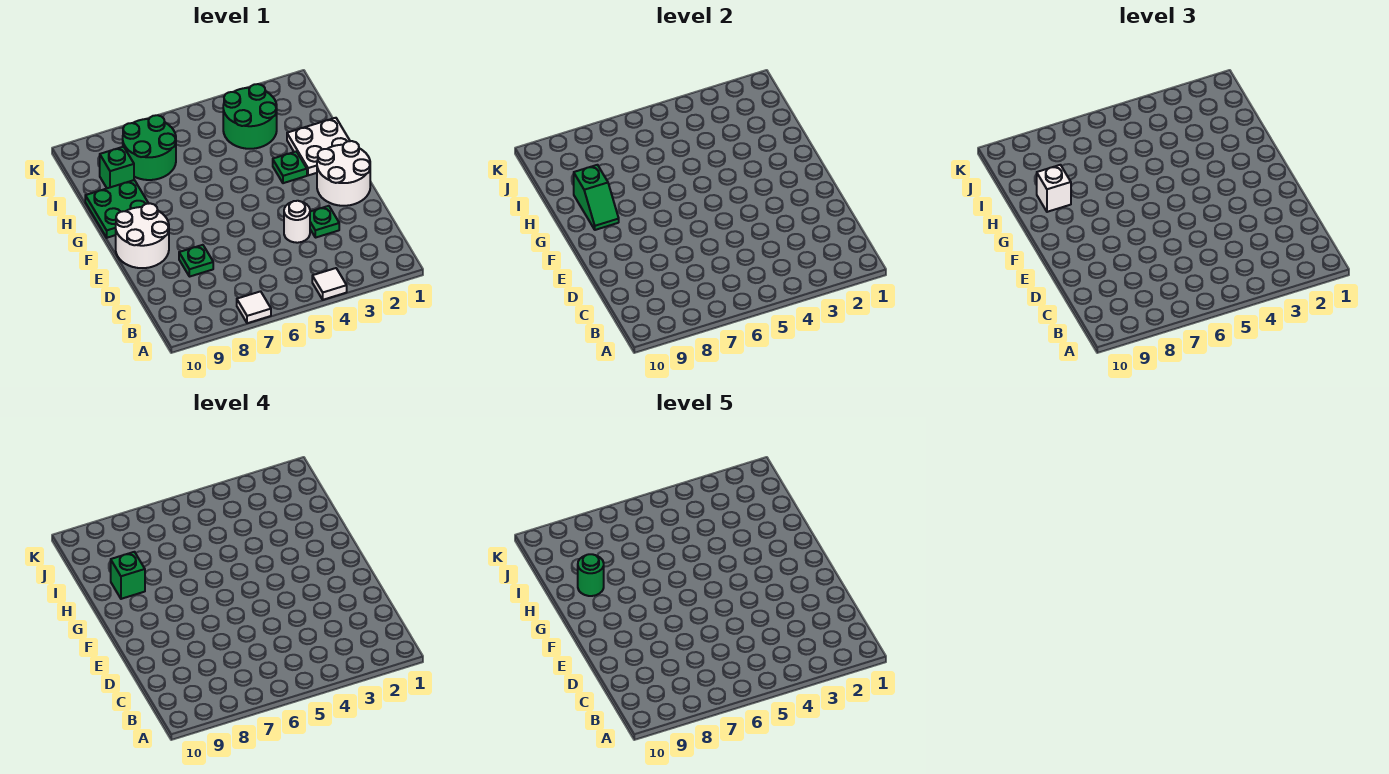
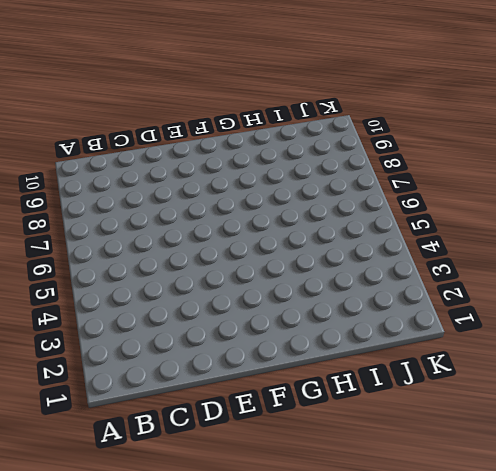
none -> white 1x1 tile [312,268,347,300]
none -> white 1x1 tile [237,291,271,323]
none -> green 1x1 plate [310,206,339,238]

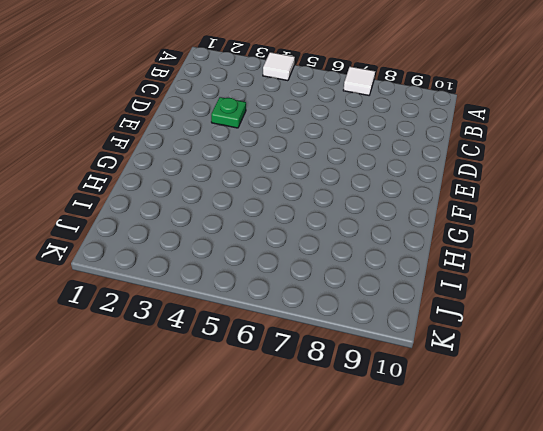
none -> white 1x1 round brick [284,201,310,243]
none -> green 1x1 plate [179,245,213,277]
none -> white 2x2 round brick [317,141,370,206]

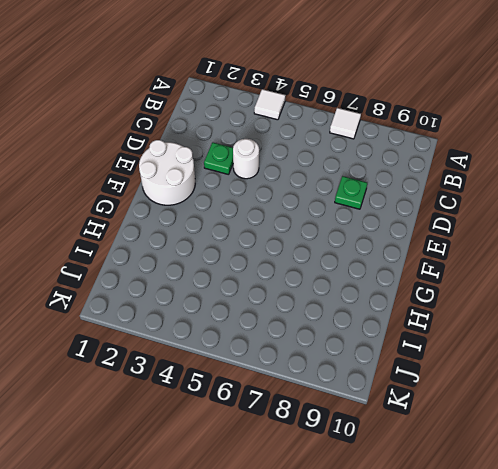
none -> white 2x2 round brick [116,203,169,268]
none -> white 2x2 plate [287,118,350,175]
none -> green 1x1 plate [273,151,307,183]

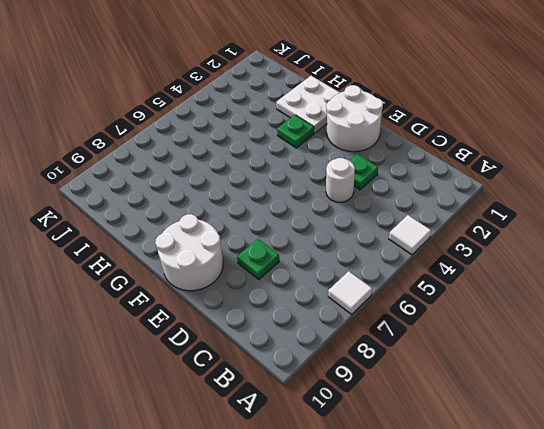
none -> green 2x2 plate [85,180,149,238]
none -> green 2x2 round brick [223,84,277,149]
none -> green 2x2 round brick [123,115,176,180]

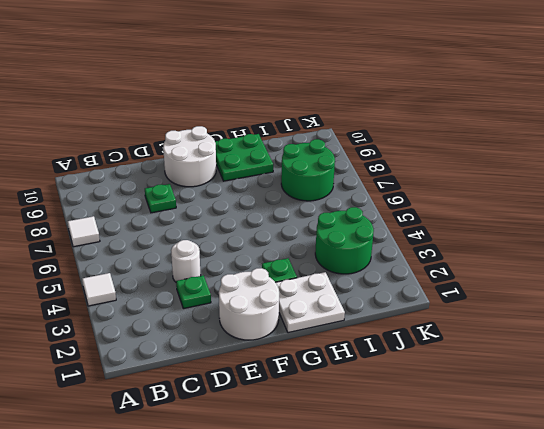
none -> green 1x1 brick [100,147,134,188]
none -> green 1x2 slope [574,165,619,230]
none -> white 1x1 brick [1037,165,1071,212]

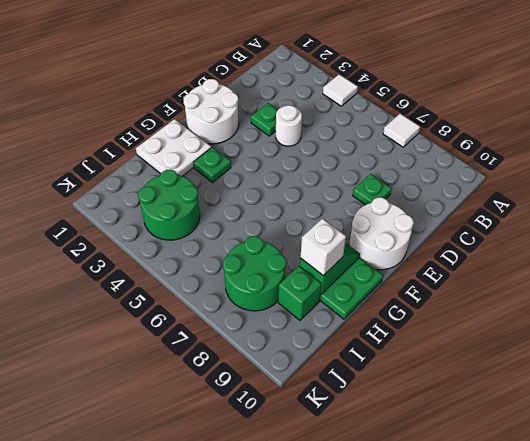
none -> green 1x1 brick [111,552,145,599]
none -> green 1x1 round brick [578,554,604,596]

